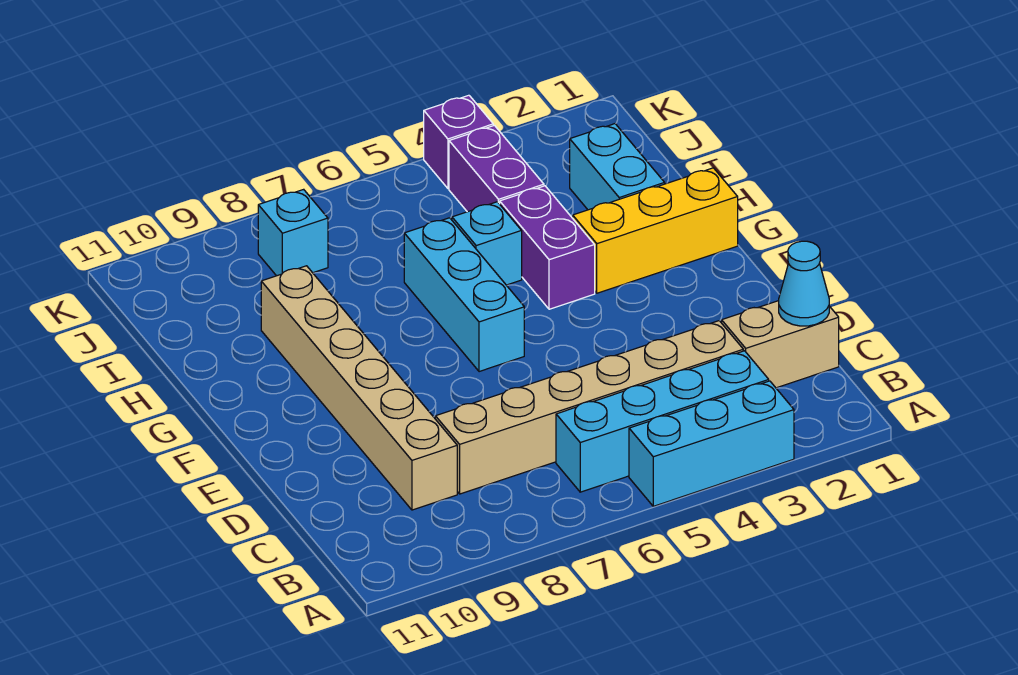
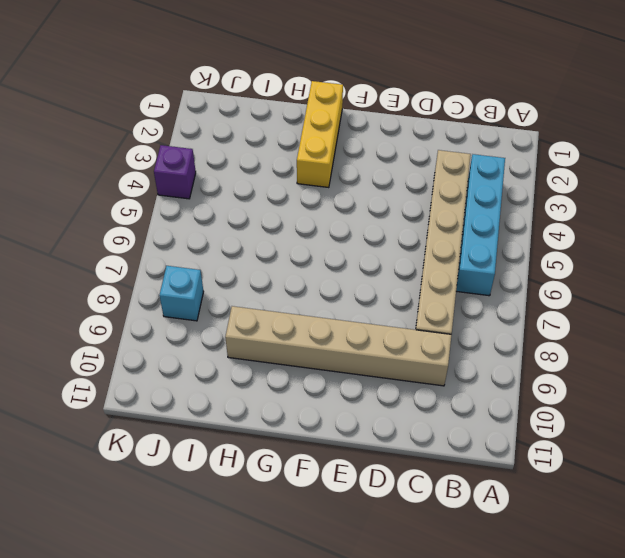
none -> cyan 1x3 brick [629,381,794,506]
none -> tan 1x2 brick [722,301,839,388]
none -> cyan 1x3 brick [404,218,524,372]

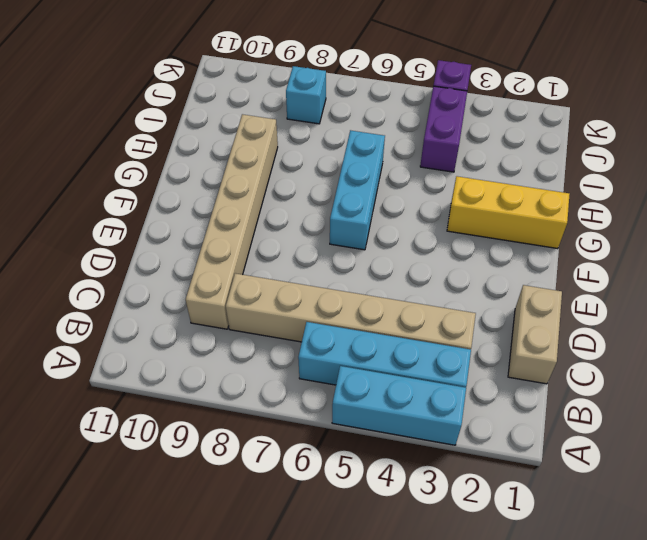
tan 1x2 brick [508,285,562,384] -> tan 1x2 brick turned to [722,301,839,388]
none -> purple 1x2 brick [500,186,595,309]
none -> cyan 1x2 brick [570,124,665,210]
none -> cyan 1x1 brick [452,202,522,285]

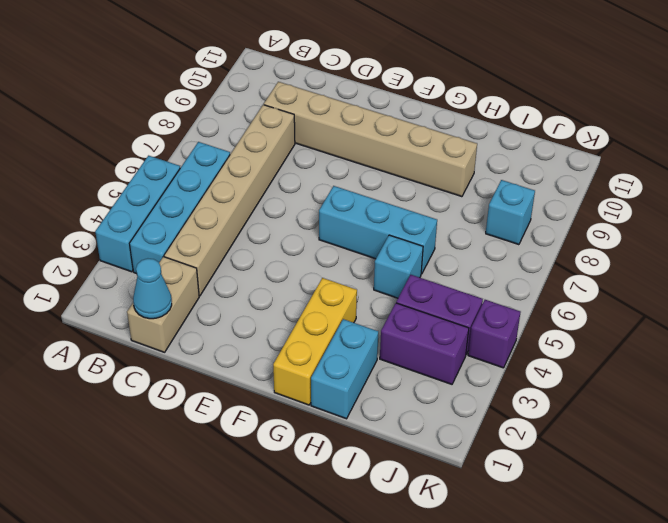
cyan 1x2 brick [311,319,378,419] -> cyan 1x2 brick turned to [570,124,665,210]
purple 1x2 brick [380,303,469,384] -> purple 1x2 brick moved to [500,186,595,309]

